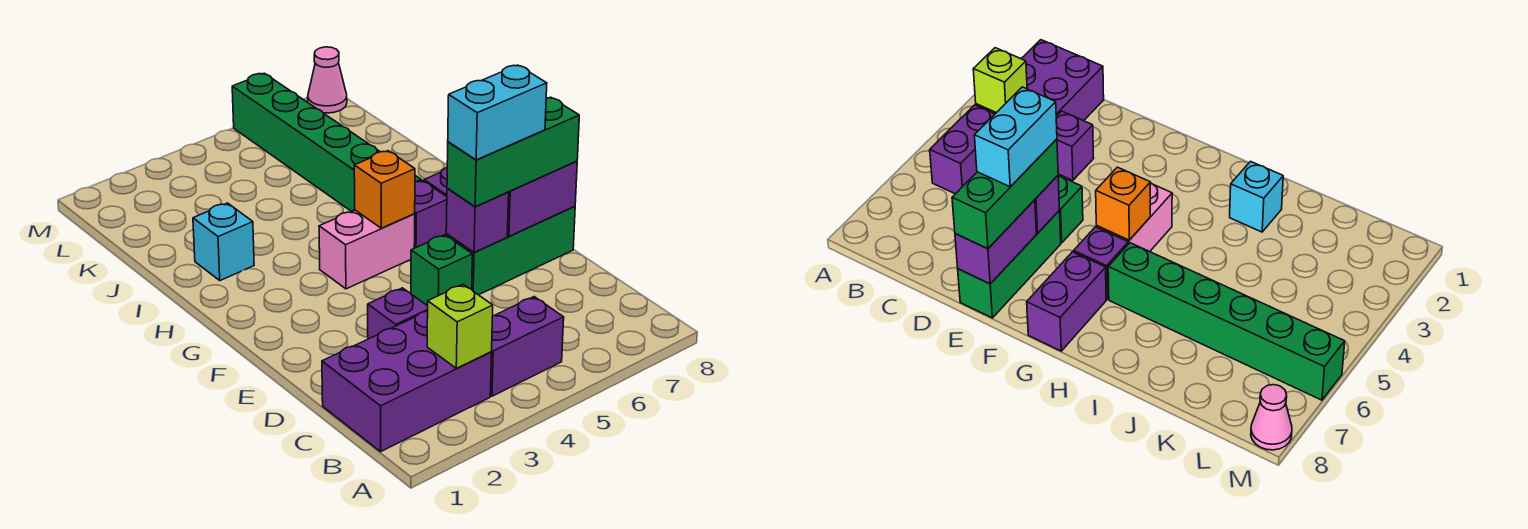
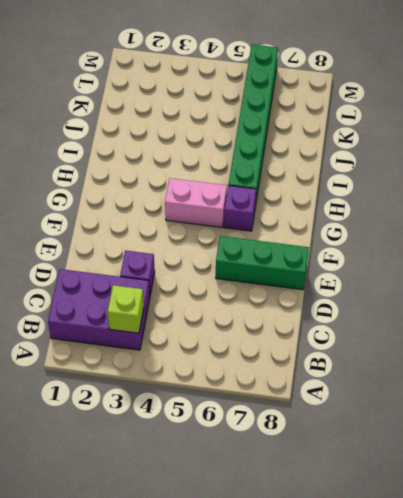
none -> purple 1x2 brick [490,297,564,396]
none -> green 1x1 brick [411,235,472,306]
none -> purple 1x2 brick [1027,252,1106,351]

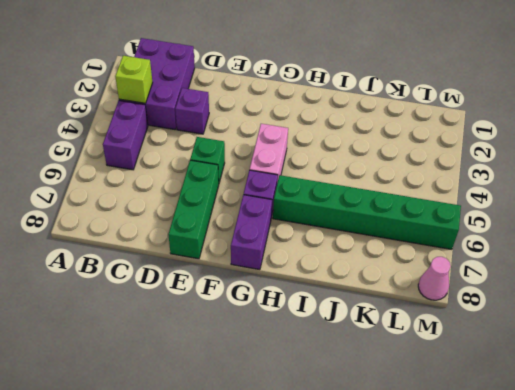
none -> cyan 1x1 brick [193,203,254,280]
none -> purple 1x1 brick [446,188,509,252]
none -> purple 1x2 brick [507,161,577,236]

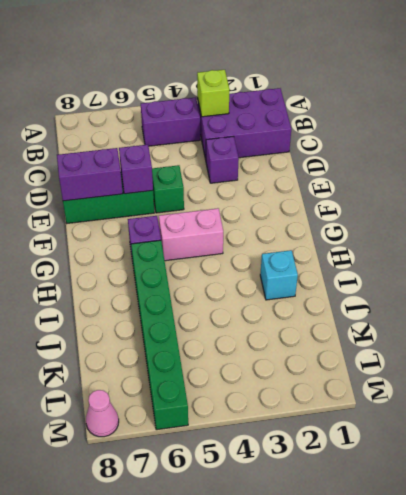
none -> purple 1x2 brick [1027,252,1106,351]
none -> orange 1x1 brick [354,151,415,228]
none -> green 1x3 brick [447,97,579,207]

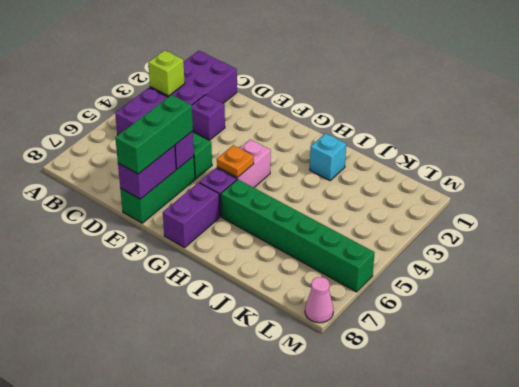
orange 1x1 plate [217,145,254,178] -> orange 1x1 brick [354,151,415,228]
none -> cyan 1x2 brick [448,65,547,160]

